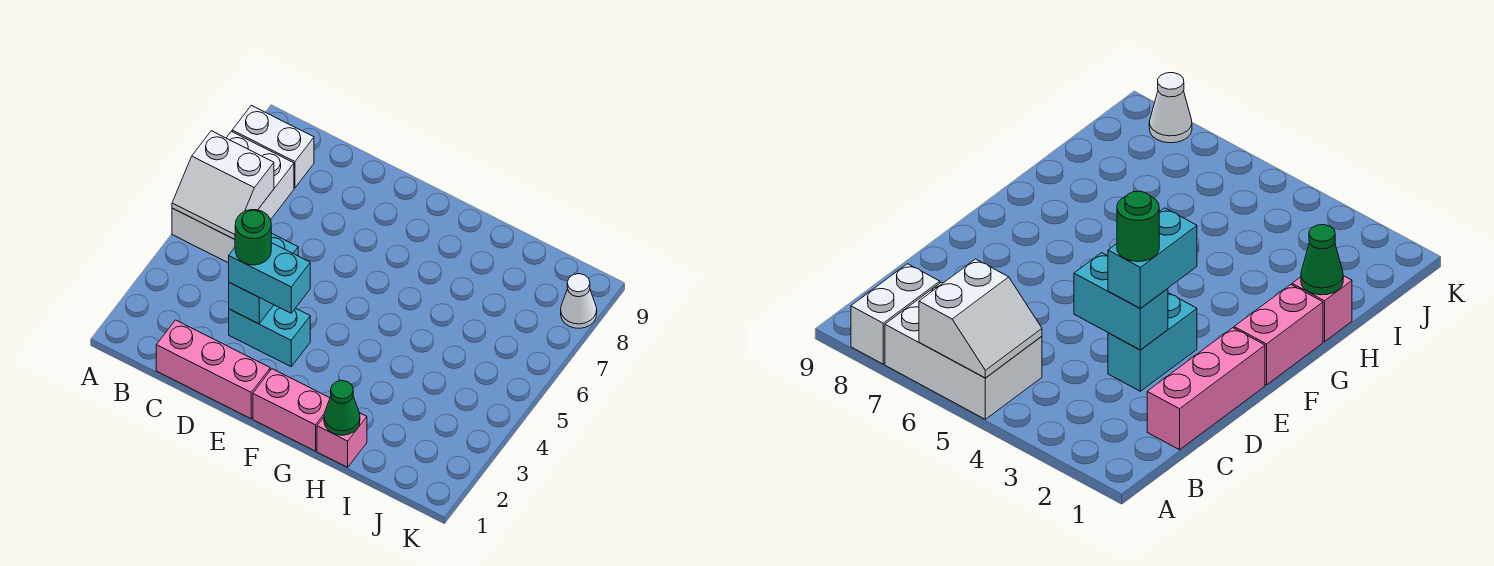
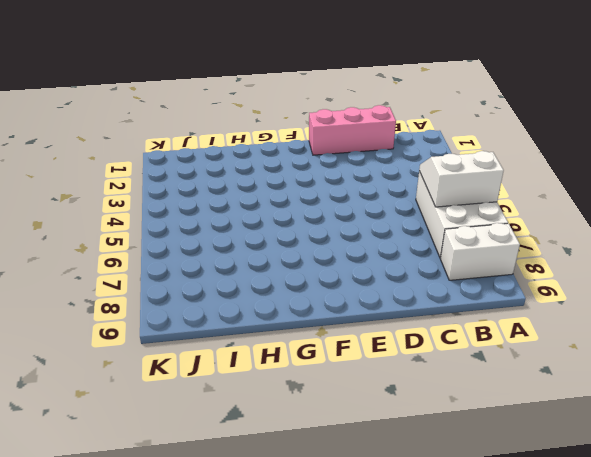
none -> cyan 1x2 brick [229,305,310,366]
none -> pink 1x2 brick [253,369,330,451]
none -> pink 1x1 brick [317,413,367,467]

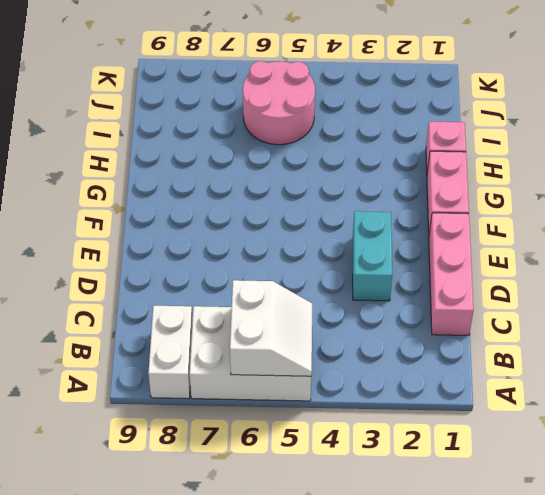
pink 2x2 round brick [243,61,315,145] -> none
none -> white 1x1 cone [561,274,597,328]
none -> cyan 1x2 brick [229,233,298,324]
none -> green 1x1 cone [324,380,360,435]

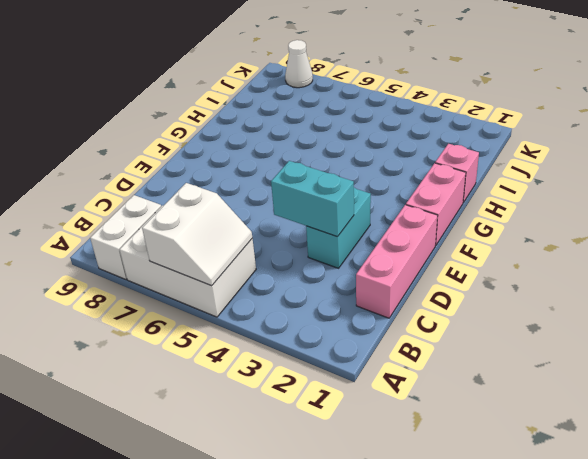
none -> green 1x1 cone [324,380,360,435]
none -> cyan 1x2 brick [229,243,310,313]
none -> green 1x1 round brick [235,210,271,265]

